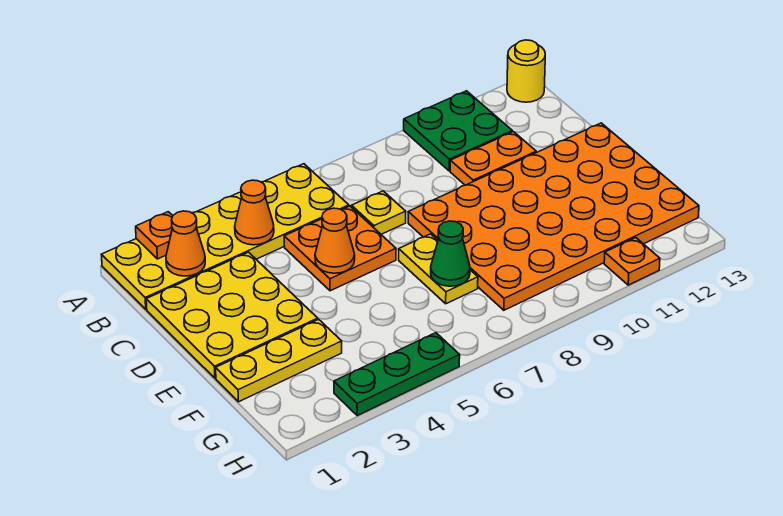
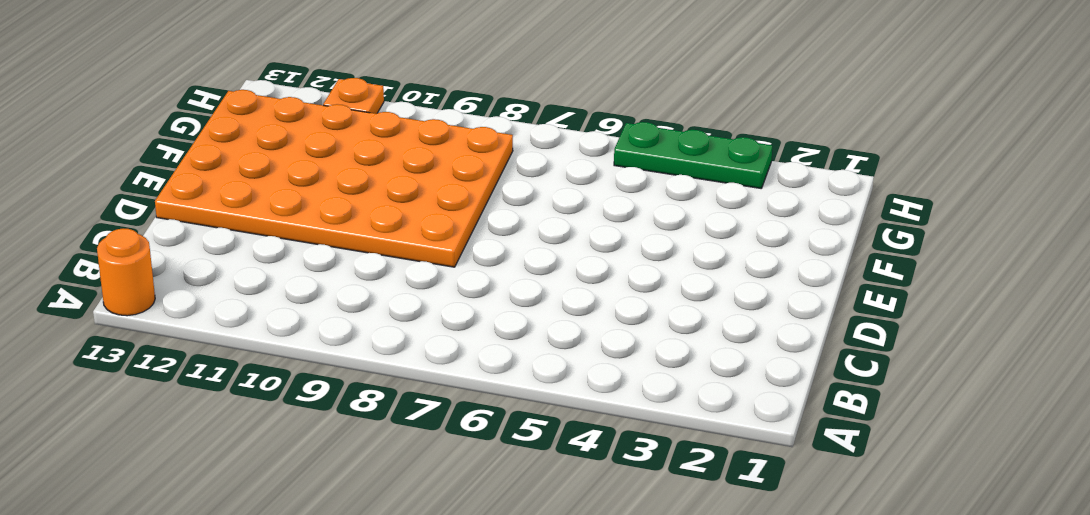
orange 1x1 round brick [97,228,155,316] -> yellow 1x1 round brick [507,40,545,102]
none -> yellow 2x6 plate [101,164,349,309]
none -> green 2x2 plate [404,91,512,171]
none -> yellow 3x3 plate [146,252,318,378]

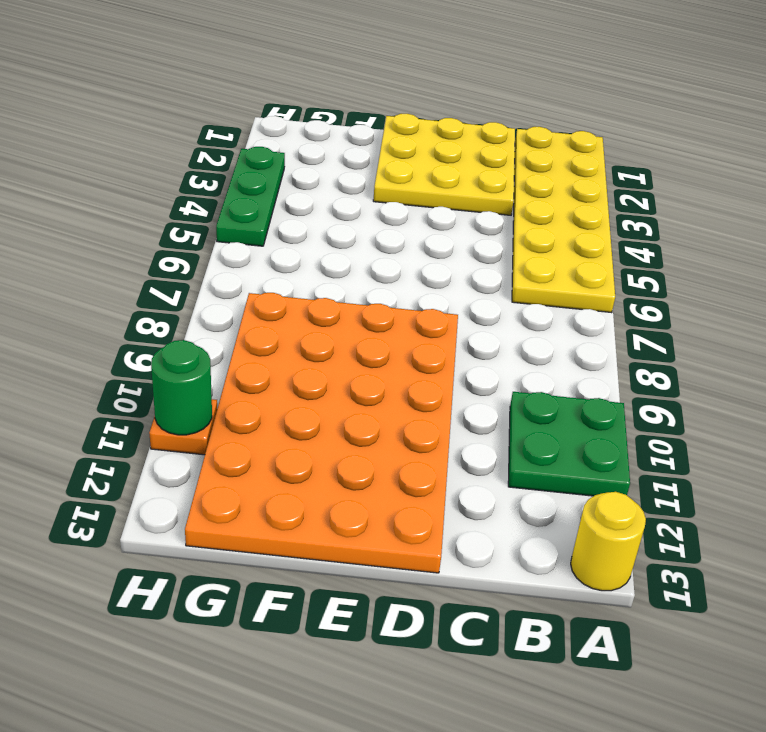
green 1x1 round brick [151,340,212,435] -> none
none -> orange 2x2 plate [284,206,396,291]
none -> yellow 1x1 plate [352,191,406,234]
none -> orange 1x2 plate [450,132,536,185]

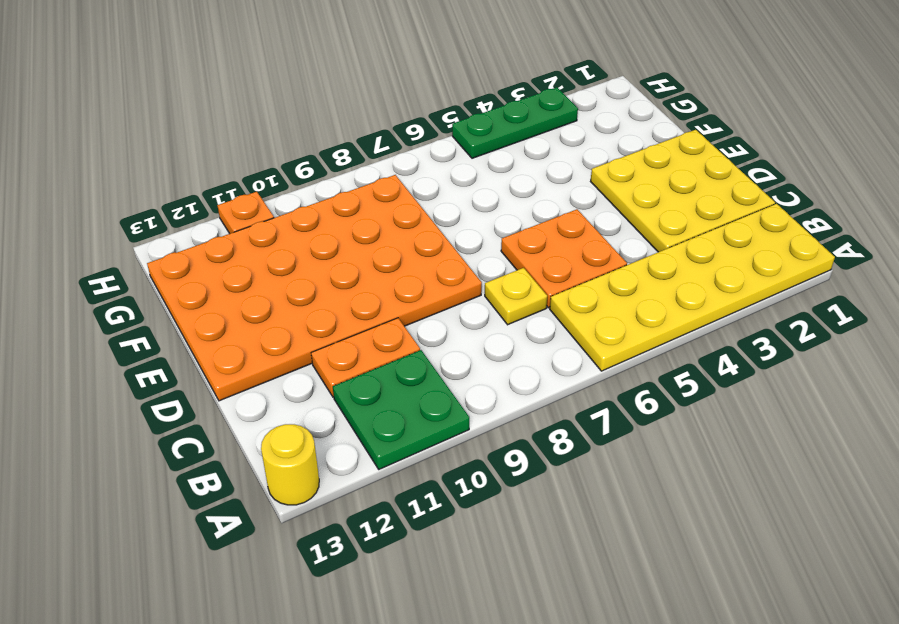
none -> yellow 1x2 plate [399,234,478,304]
none -> yellow 1x3 plate [216,319,342,402]
none -> orange 1x1 plate [136,212,173,259]

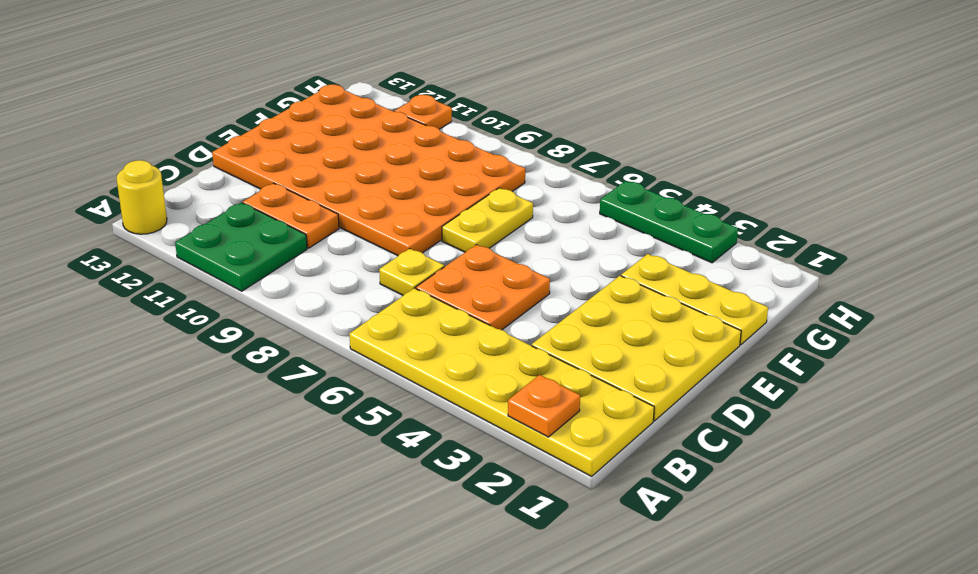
none -> orange 1x1 cone [166,211,205,276]
none -> orange 1x1 cone [235,180,274,245]
none -> orange 1x1 cone [315,208,355,273]

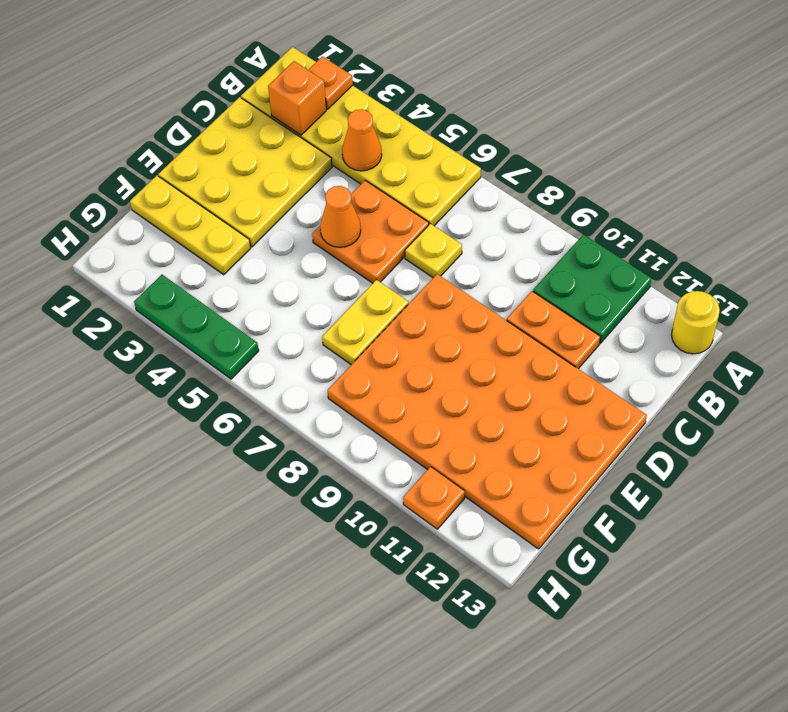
orange 1x1 brick [268,61,326,135] -> orange 1x1 cone [166,211,205,276]
none -> green 1x1 cone [431,221,470,286]

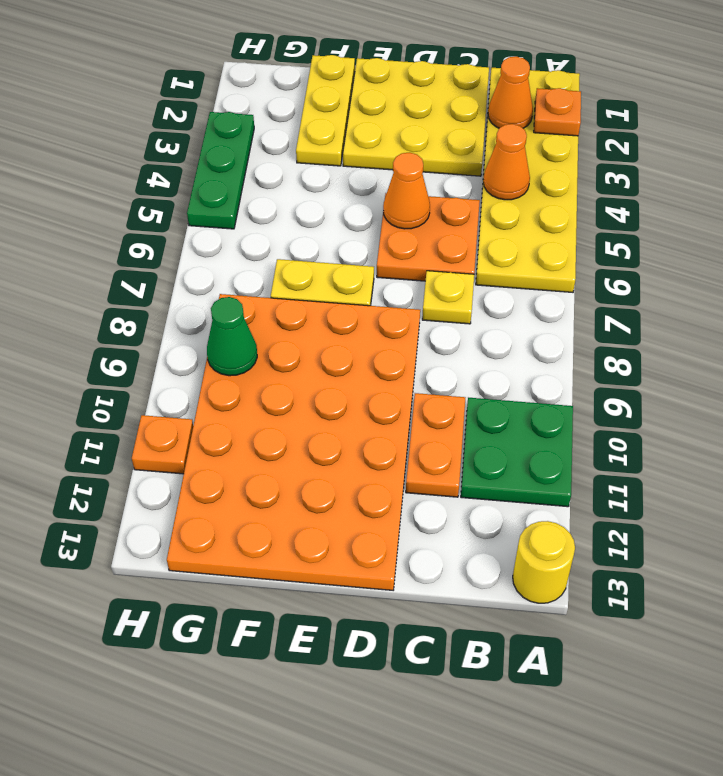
green 1x1 cone [207,297,257,376] -> green 1x1 cone moved to [431,221,470,286]

